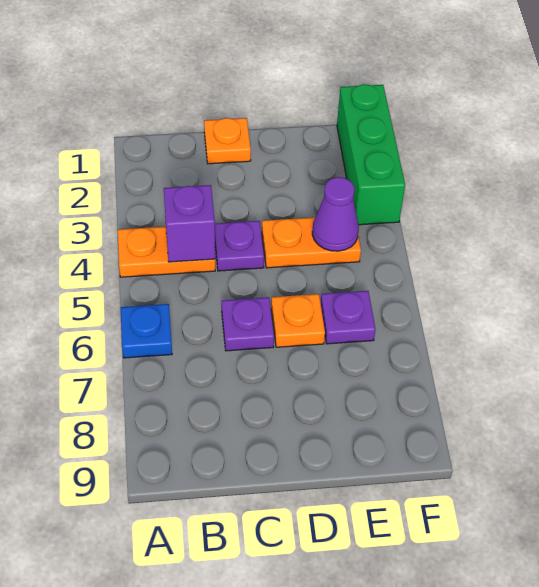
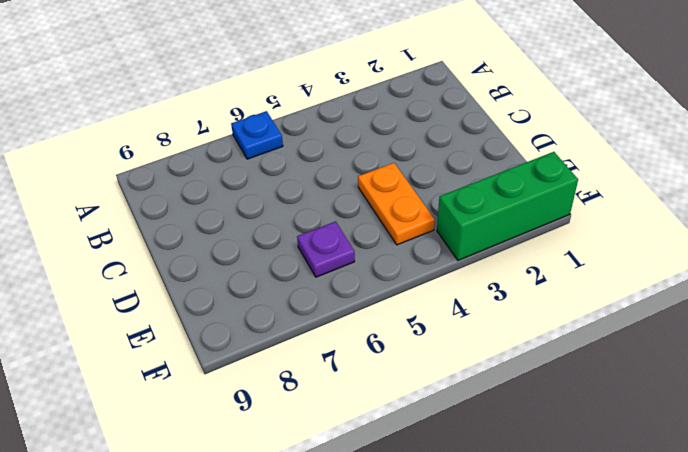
none -> orange 1x2 plate [118,227,215,277]
none -> orange 1x1 plate [204,118,251,164]

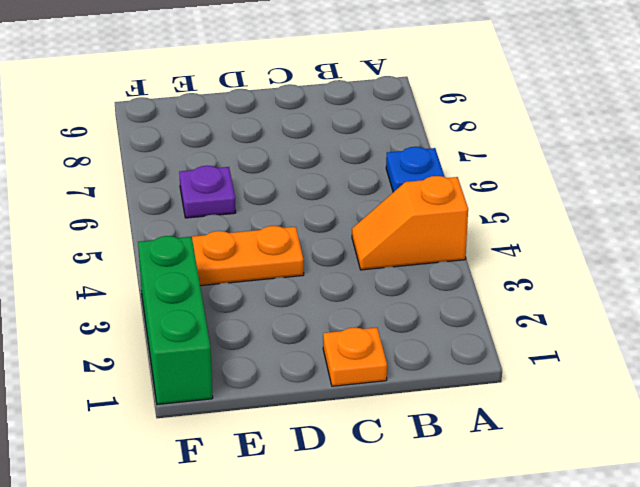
orange 1x2 slope [352,176,468,270] -> orange 1x2 plate [118,227,215,277]
none -> purple 1x1 plate [215,221,264,271]
none -> purple 1x1 plate [222,297,274,351]

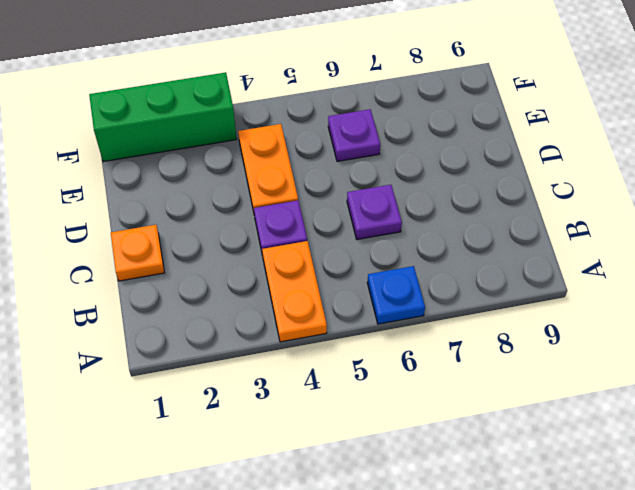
none -> orange 1x1 plate [271,294,325,347]
none -> purple 1x1 brick [164,185,215,262]

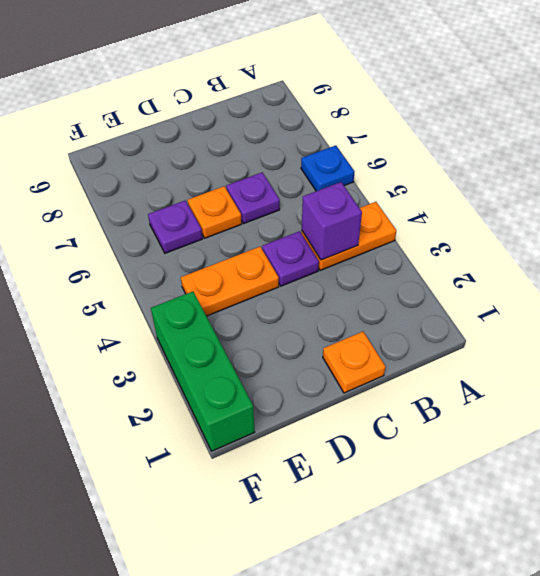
none -> purple 1x1 cone [312,177,359,251]

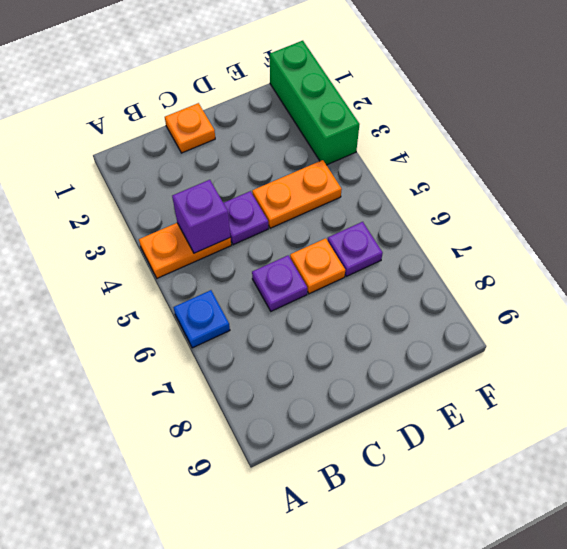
none -> purple 1x1 cone [312,177,359,251]

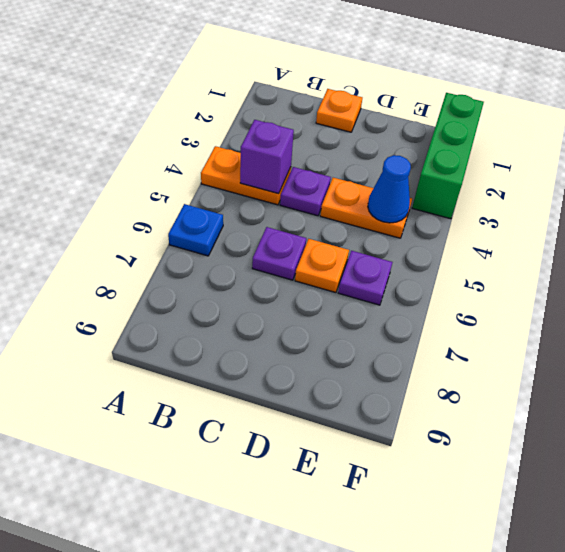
blue 1x1 cone [368,155,411,223] -> purple 1x1 cone [312,177,359,251]

